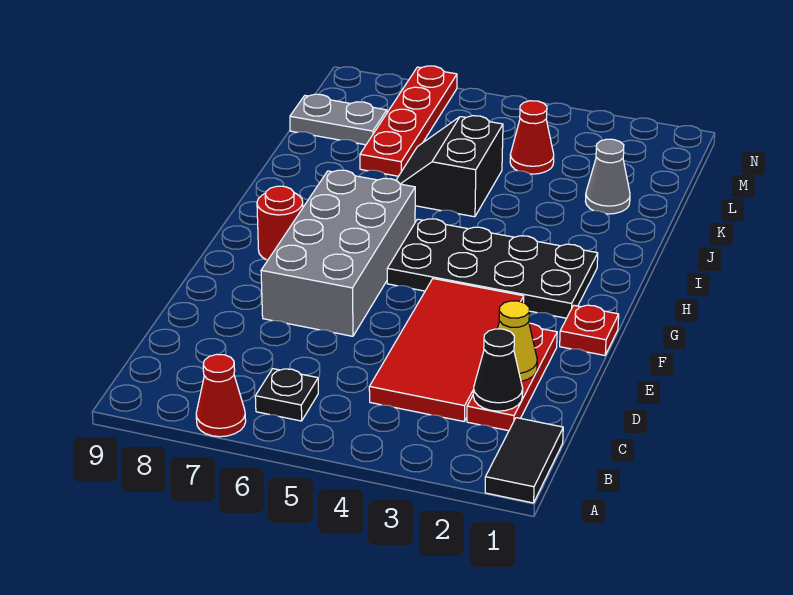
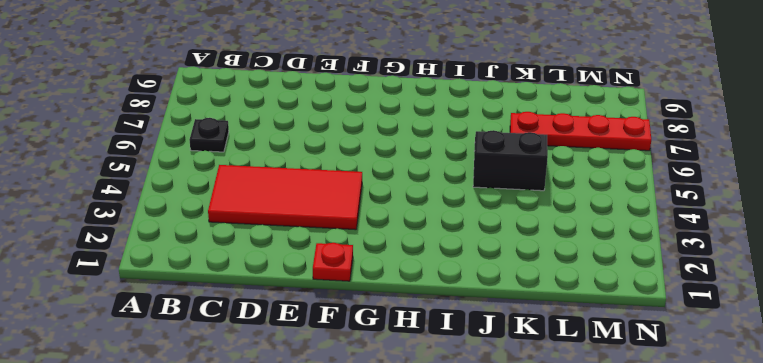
none -> black 1x2 tile [485,418,563,503]
none -> red 1x1 cone [196,354,246,437]
none -> red 1x3 plate [467,323,557,431]

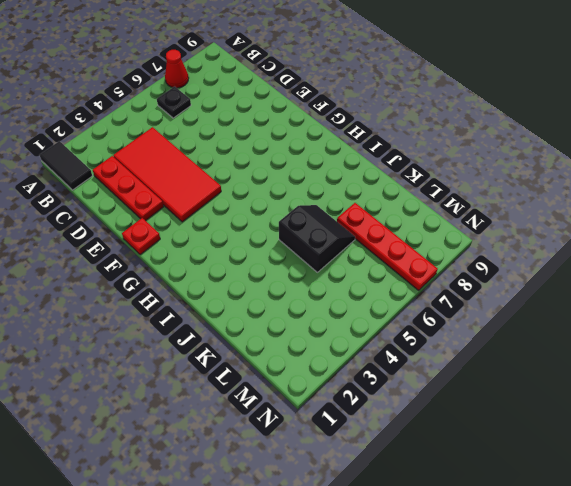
none -> grey 2x4 brick [261,170,415,336]
none -> black 2x4 plate [387,219,598,318]
none -> red 1x1 round brick [257,186,303,260]

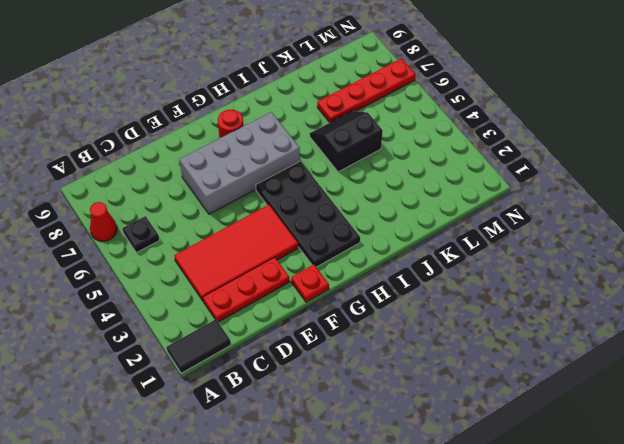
none -> grey 1x1 cone [585,139,630,214]
none -> red 1x1 cone [510,101,554,174]
none -> grey 1x2 plate [290,94,387,145]

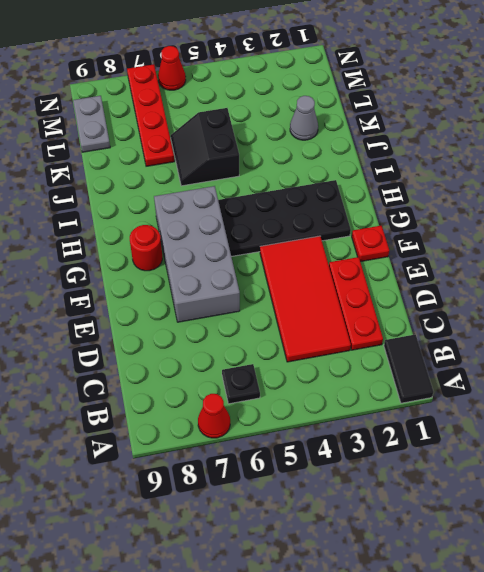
grey 1x2 plate [73,96,110,152] -> grey 1x2 plate turned to [290,94,387,145]
red 1x1 cone [158,46,186,90] -> red 1x1 cone moved to [510,101,554,174]
none -> black 1x1 cone [473,329,523,411]
none -> yellow 1x1 cone [497,301,537,381]

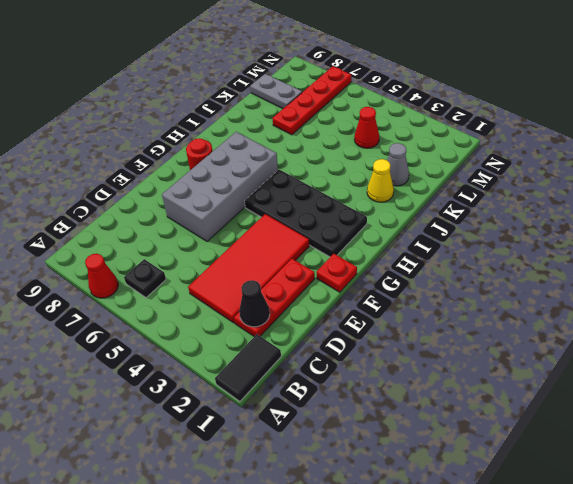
yellow 1x1 cone [367,159,394,202] -> yellow 1x1 cone moved to [497,301,537,381]
none -> black 2x2 slope [396,116,503,217]

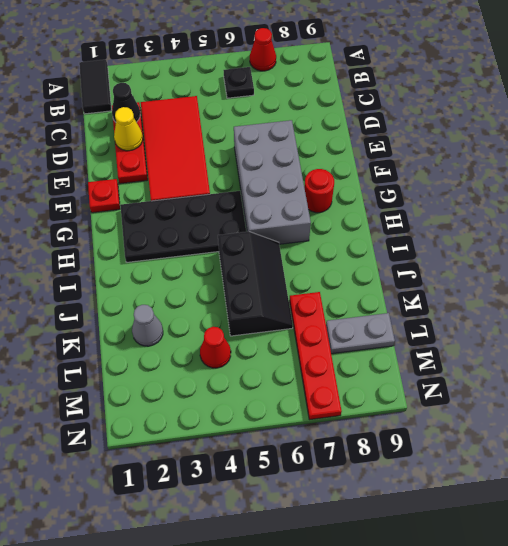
black 2x3 slope [218,231,293,336] -> black 2x2 slope [396,116,503,217]

